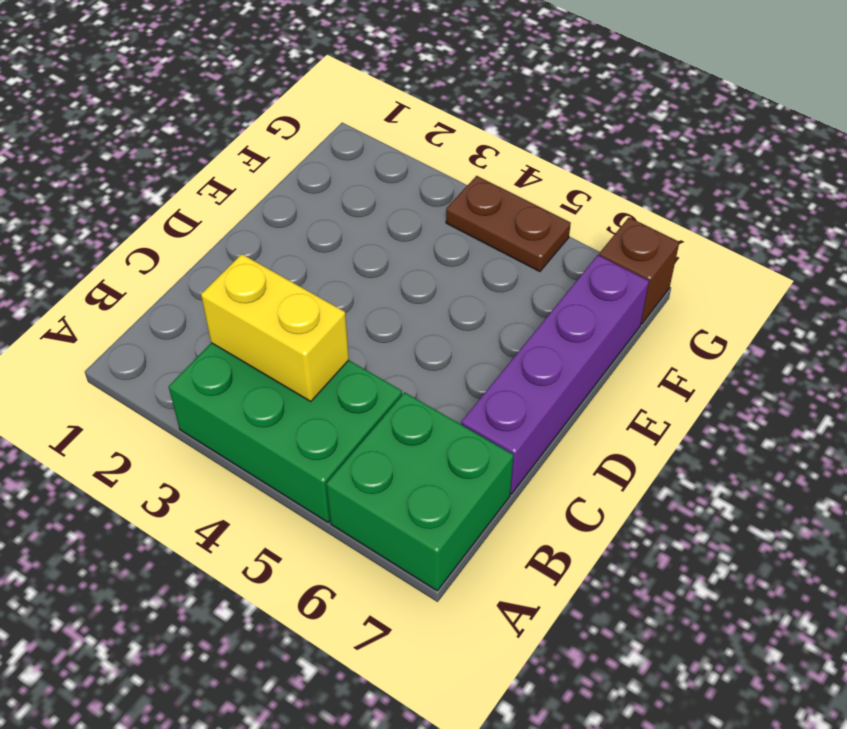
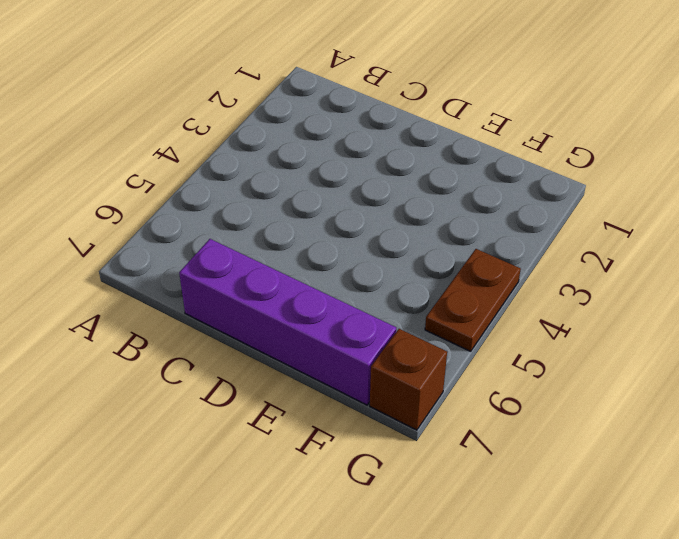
none -> green 2x3 brick [169,343,402,522]
none -> green 2x2 brick [326,392,513,591]

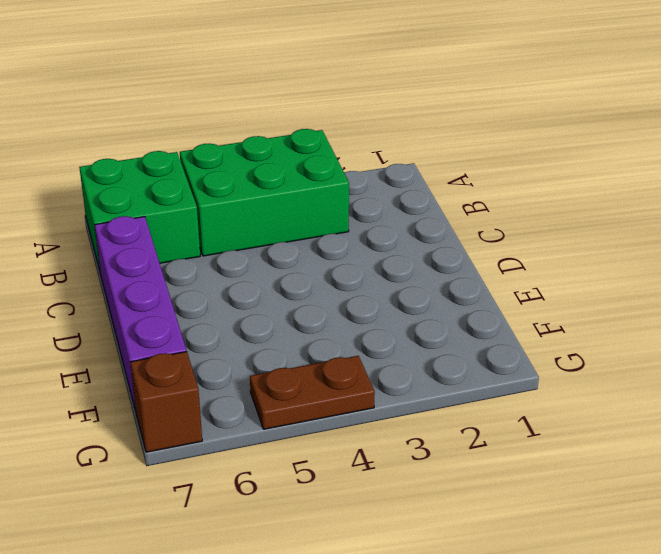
none -> yellow 1x2 brick [201,254,349,402]

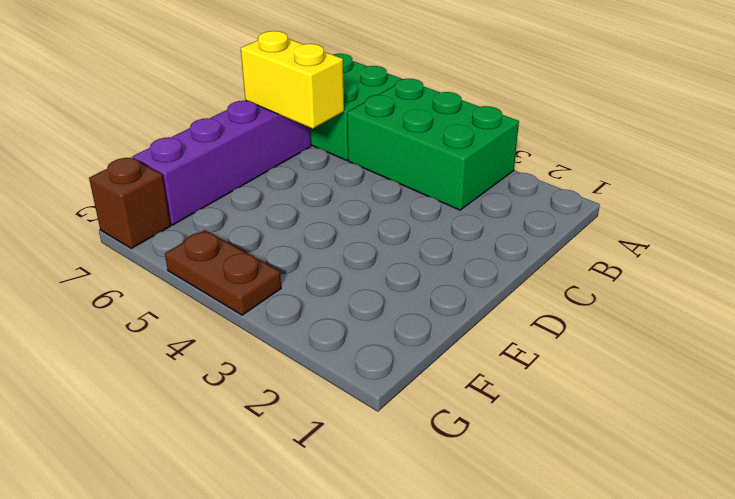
yellow 1x2 brick [241,31,344,129] -> yellow 1x2 brick moved to [201,254,349,402]

